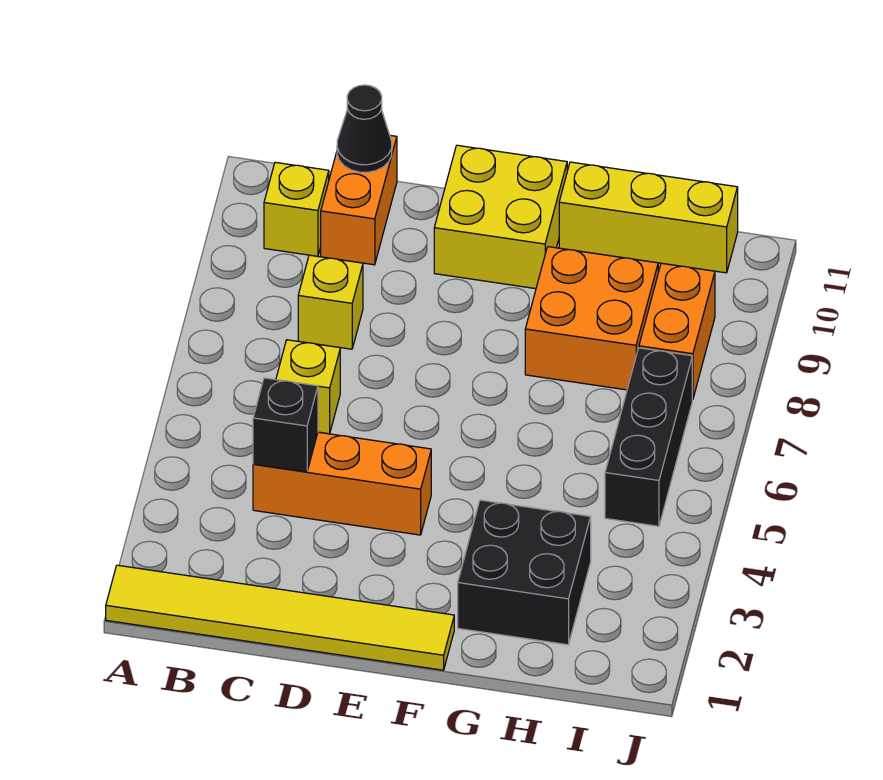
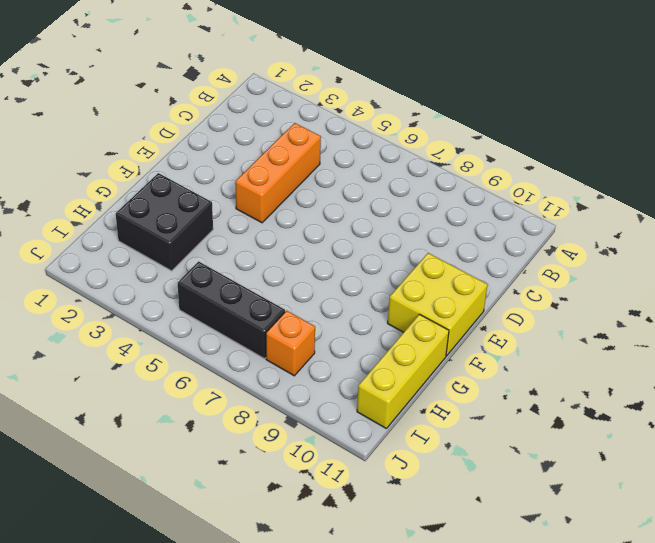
orange 1x1 brick [266,311,315,376] -> orange 1x2 brick [639,263,715,400]
none -> yellow 1x6 tile [106,565,454,670]
none -> yellow 1x1 brick [264,162,329,256]
none -> yellow 1x1 brick [276,340,340,434]

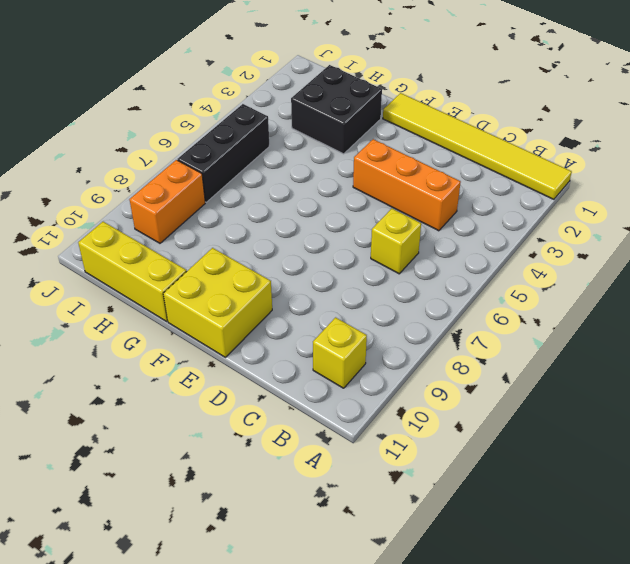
none -> yellow 1x1 brick [298,255,363,349]
none -> orange 1x2 brick [321,135,397,265]
none -> orange 2x2 brick [525,247,658,390]

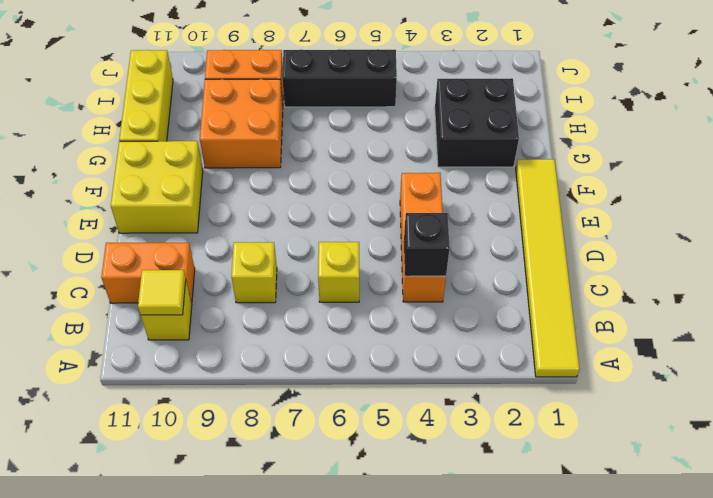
yellow 1x1 tile [138,270,186,315] -> none
none -> black 1x1 cone [337,85,392,172]

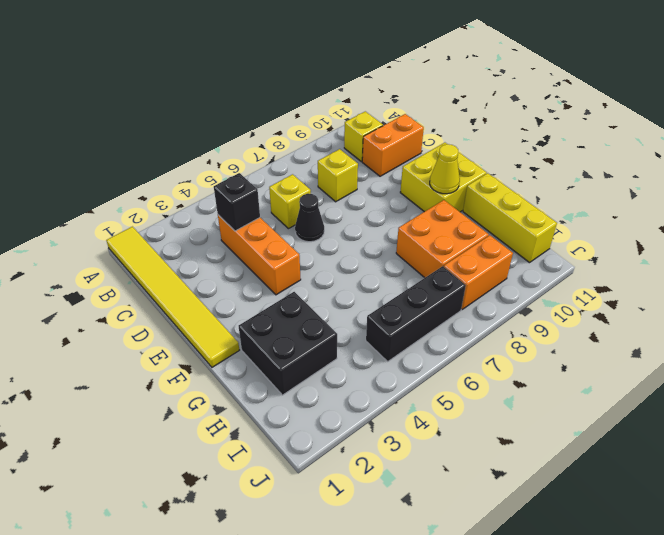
black 1x1 cone [295,194,324,242] -> black 1x1 cone moved to [337,85,392,172]
yellow 1x1 cone [430,144,460,194] -> none

